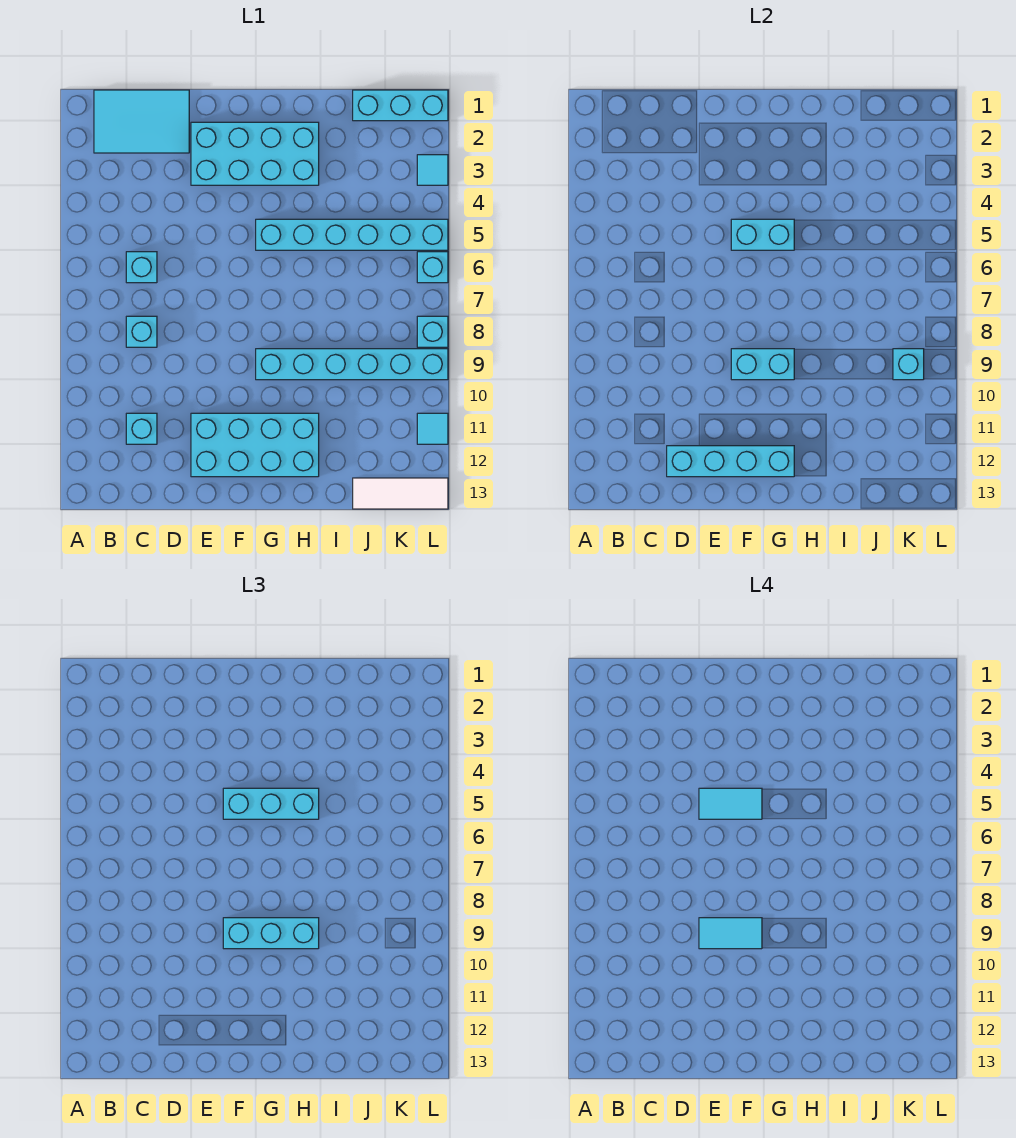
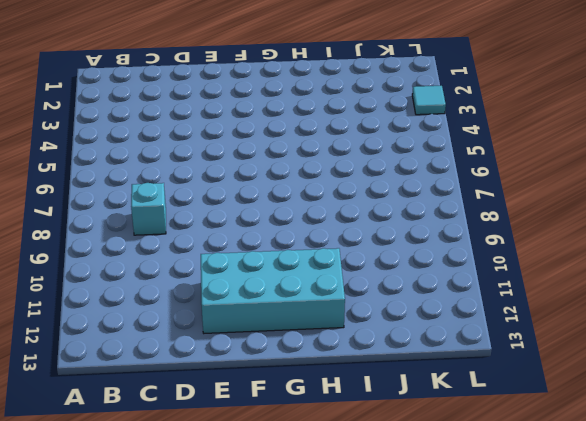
none -> cyan 2x3 tile [94,90,189,153]
none -> cyan 1x1 brick [126,252,157,283]
none -> cyan 1x1 brick [126,413,157,444]

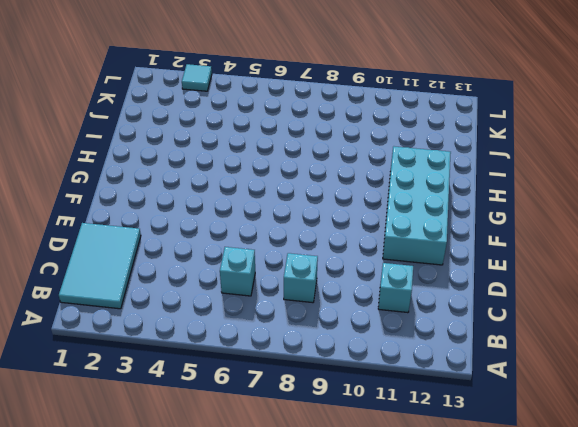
none -> cyan 2x4 brick [191,122,319,185]
none -> cyan 1x6 brick [256,219,448,250]
none -> cyan 1x6 brick [256,349,448,380]

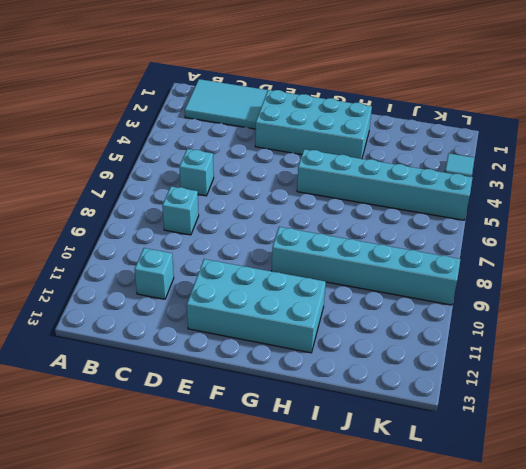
none -> cyan 1x3 brick [353,90,448,121]
none -> white 1x3 tile [353,478,448,509]
none -> cyan 1x1 brick [417,252,448,283]

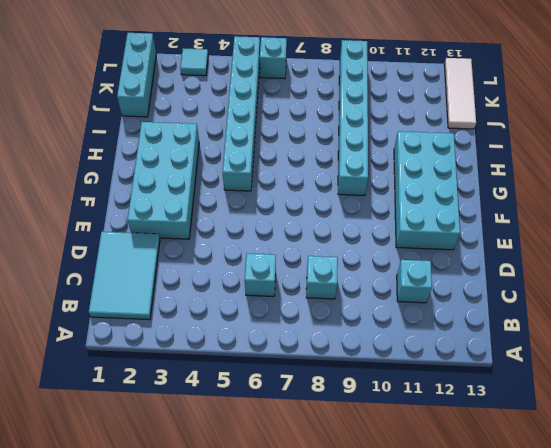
none -> cyan 1x1 brick [417,316,448,347]
none -> cyan 1x1 tile [417,413,448,444]
none -> cyan 1x4 brick [667,446,794,477]

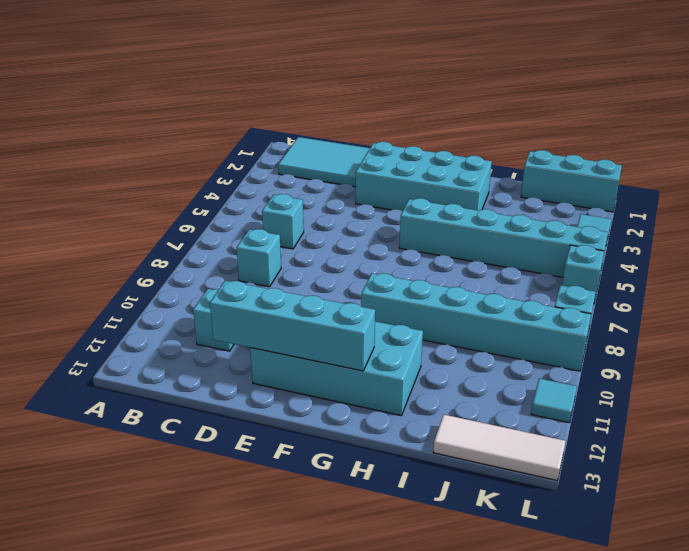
none -> cyan 1x2 brick [731,219,794,250]
none -> cyan 1x2 brick [731,349,794,380]
none -> cyan 1x1 brick [893,349,924,380]

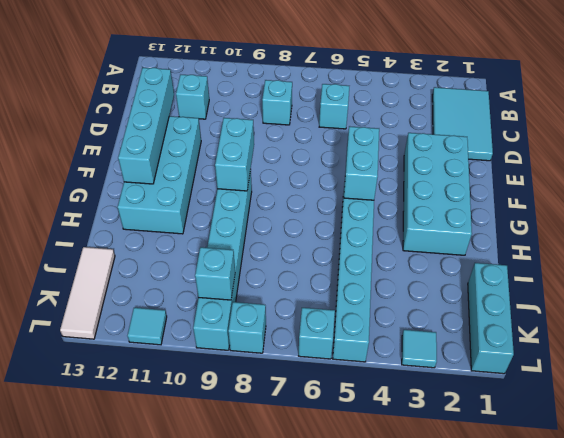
none -> cyan 1x3 brick [223,788,319,819]
none -> cyan 1x3 brick [223,918,319,949]
none -> cyan 1x2 tile [699,788,762,819]

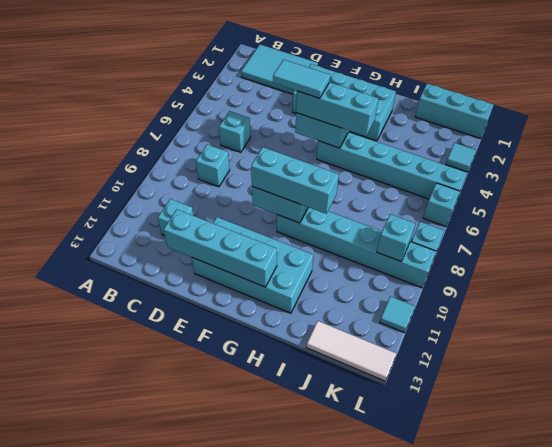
none -> cyan 1x2 tile [699,918,762,949]

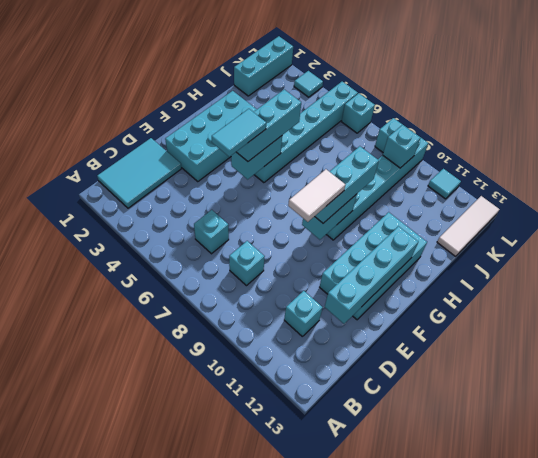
white 1x2 tile [288,169,345,222] -> cyan 1x2 tile [699,918,762,949]

